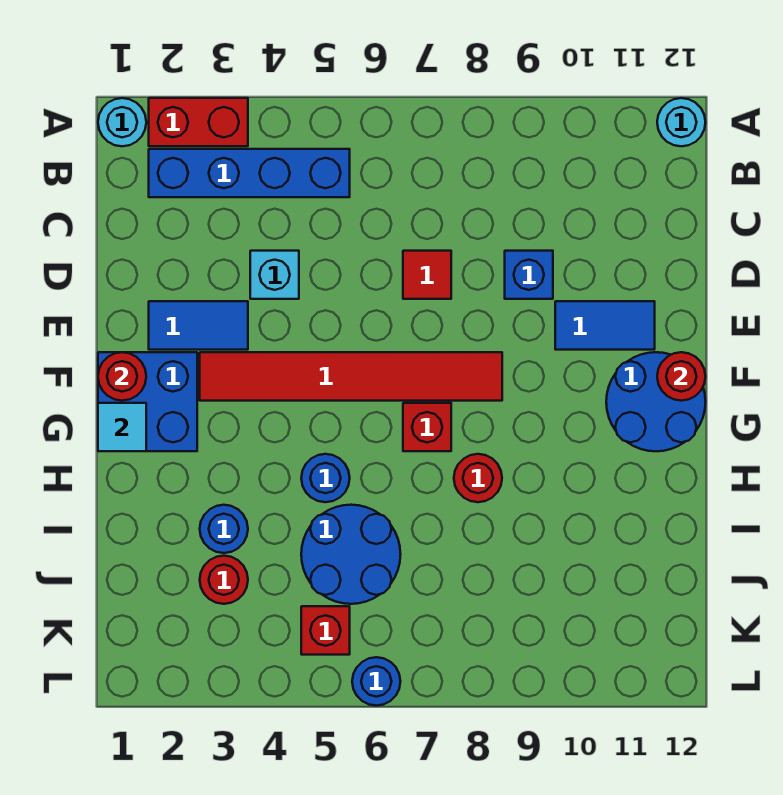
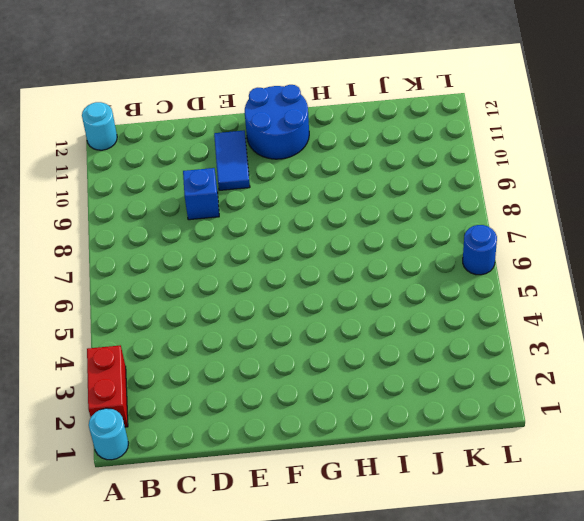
none -> blue 1x4 brick [149,149,350,197]
none -> cyan 1x1 brick [250,251,299,299]
none -> red 1x1 tile [403,251,451,299]

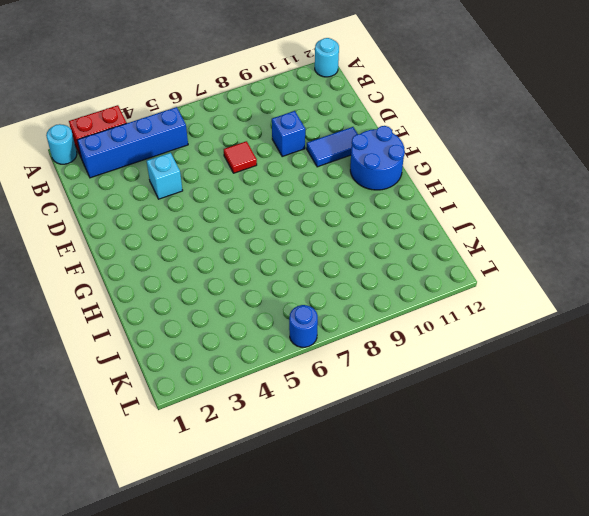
none -> blue 1x2 tile [149,301,248,350]
none -> blue 2x2 brick [98,352,197,451]
none -> red 1x6 tile [200,352,502,401]

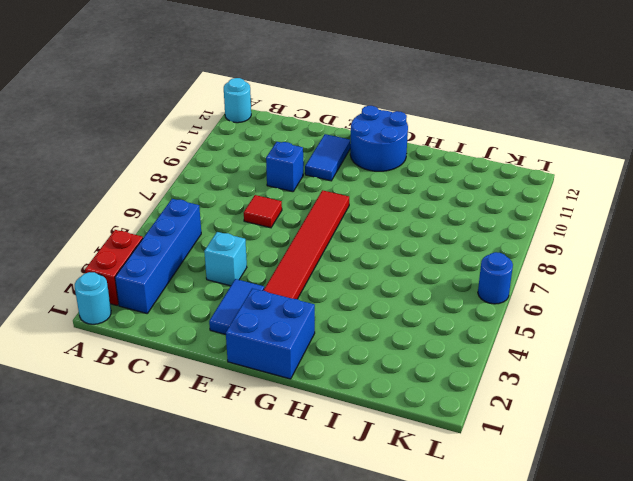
none -> red 1x1 brick [403,403,451,451]
none -> blue 1x1 round brick [301,454,350,502]
none -> red 1x1 round brick [454,454,502,502]

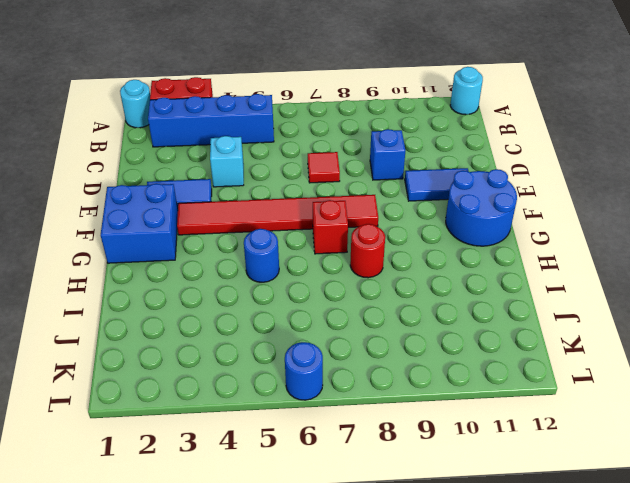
none -> blue 1x1 round brick [200,505,248,553]
none -> blue 2x2 round brick [301,505,401,604]
none -> red 1x1 round brick [200,556,248,604]

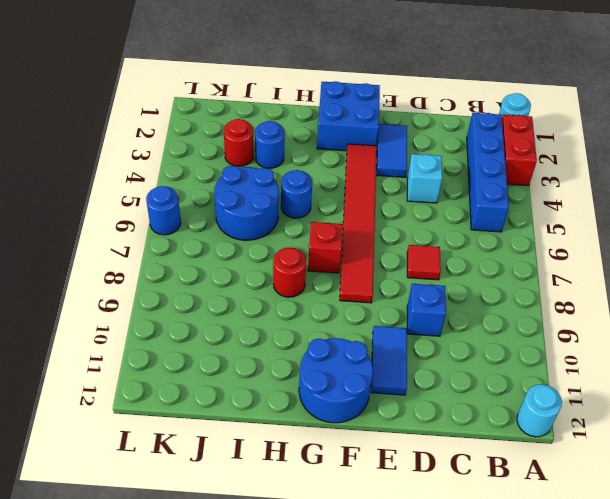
none -> red 1x1 brick [301,606,350,655]
none -> red 1x1 round brick [98,352,146,401]
none -> red 1x1 round brick [657,352,706,401]

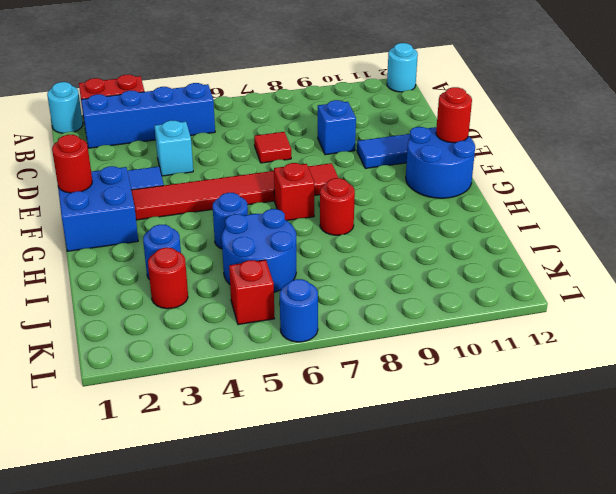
none -> cyan 1x1 tile [98,403,146,451]

